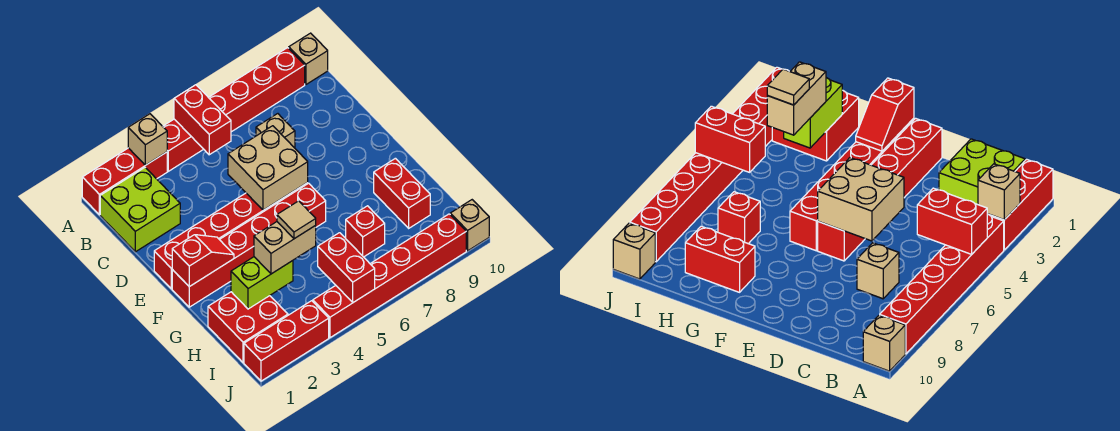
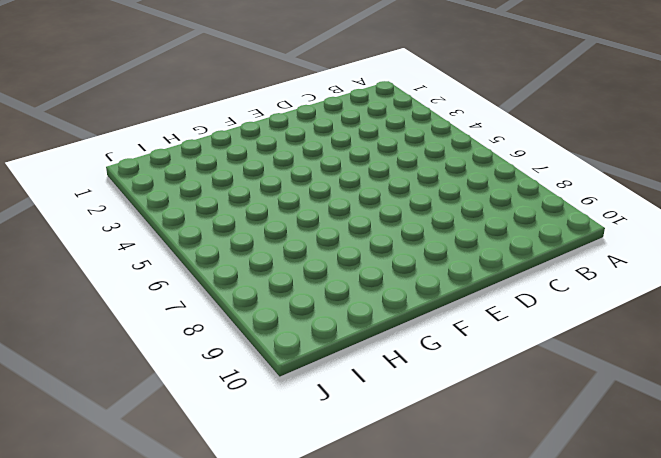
none -> red 1x3 brick [82,148,167,215]
none -> red 1x6 brick [163,48,305,171]
none -> tan 1x1 brick [289,33,328,84]

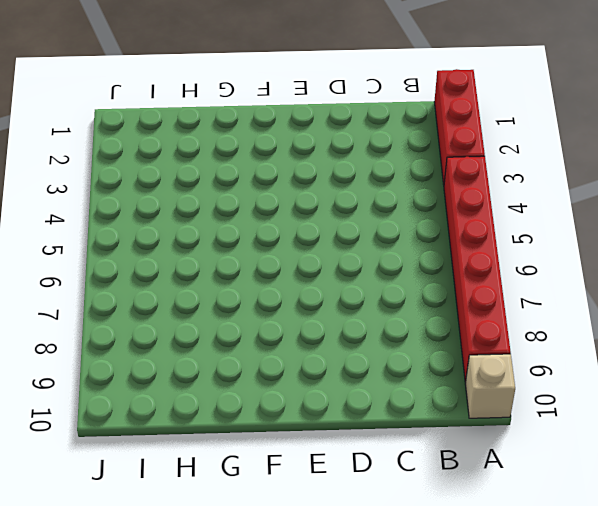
none -> lime 2x2 brick [100,168,180,252]
none -> tan 1x1 brick [256,114,295,148]
none -> red 1x6 brick [154,183,308,289]

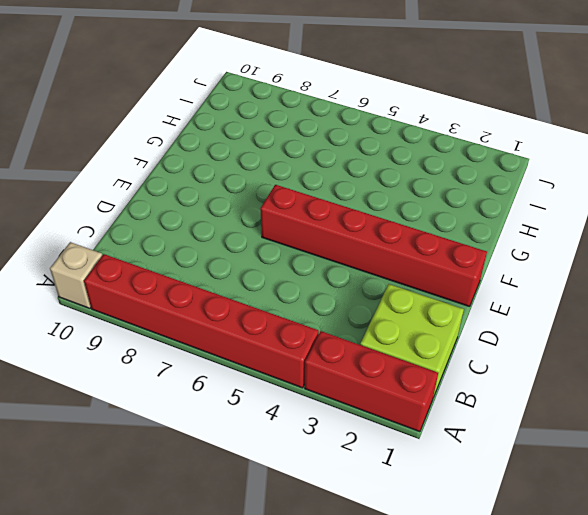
none -> tan 1x1 brick [256,114,295,148]
none -> red 1x6 brick [172,183,326,307]
none -> red 1x2 brick [374,158,430,228]

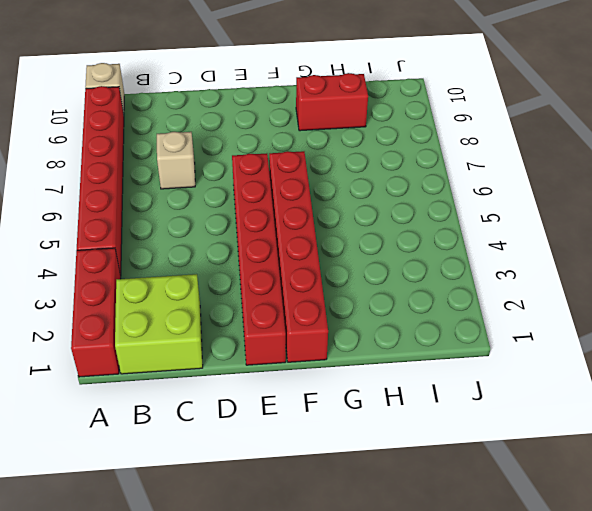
none -> red 2x2 brick [208,292,288,363]
none -> red 1x1 brick [346,206,385,257]
none -> red 1x3 brick [244,301,329,381]

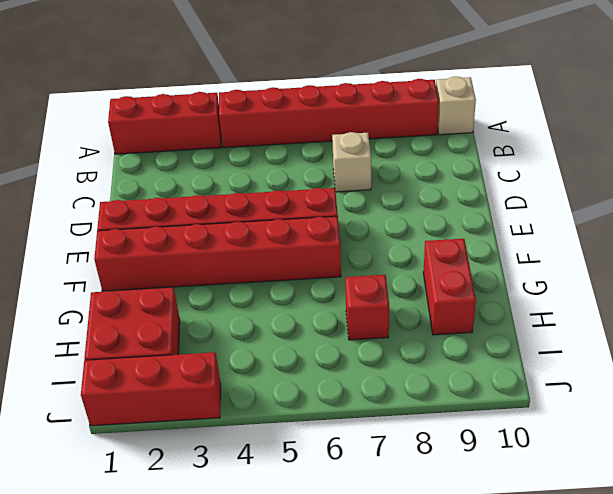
none -> lime 2x2 brick [100,168,180,252]
none -> red 1x6 brick [313,214,466,338]
none -> tan 1x1 brick [450,200,489,251]

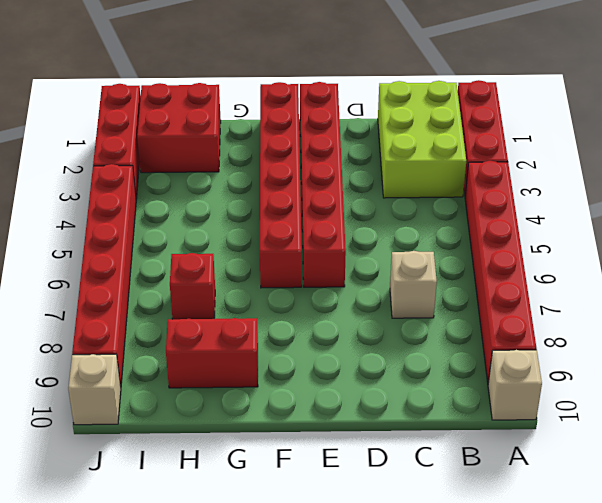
lime 2x3 brick [378,81,466,198] -> lime 2x2 brick [100,168,180,252]
none -> tan 1x1 brick [128,114,167,165]
none -> red 1x2 brick [174,85,231,155]
none -> tan 2x2 brick [228,126,308,210]

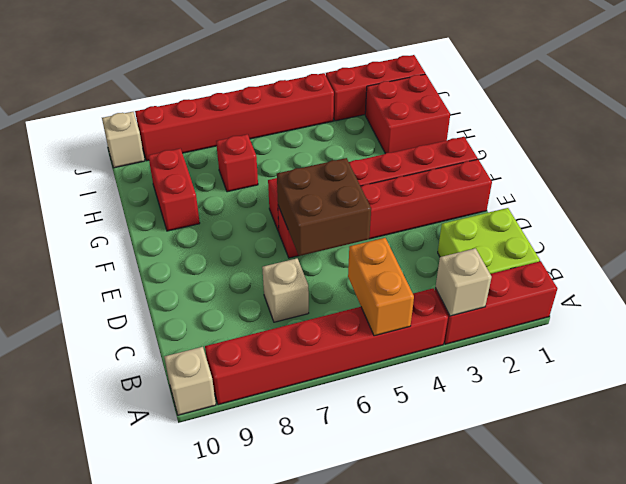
orange 1x2 brick [348,238,414,336] -> red 1x2 brick [174,85,231,155]
brown 2x2 brick [277,158,371,256] -> tan 2x2 brick [228,126,308,210]
none -> red 1x2 slope [172,235,234,287]
none -> lime 1x2 brick [231,257,293,309]
none -> red 1x2 brick [318,233,375,302]

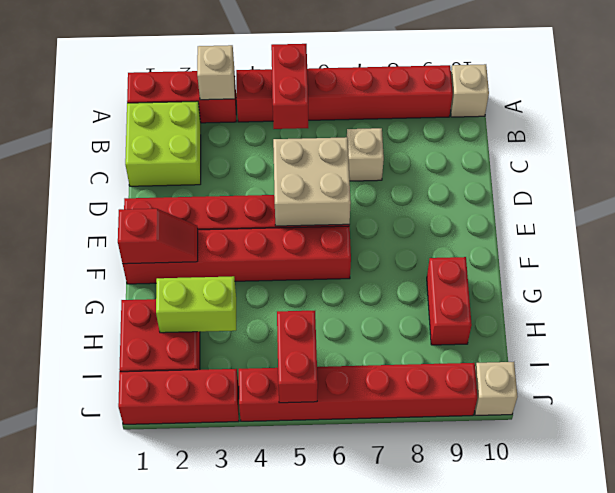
none -> red 1x1 brick [346,206,385,257]
none -> tan 1x2 brick [254,222,316,274]
none -> tan 1x1 tile [277,201,316,239]

